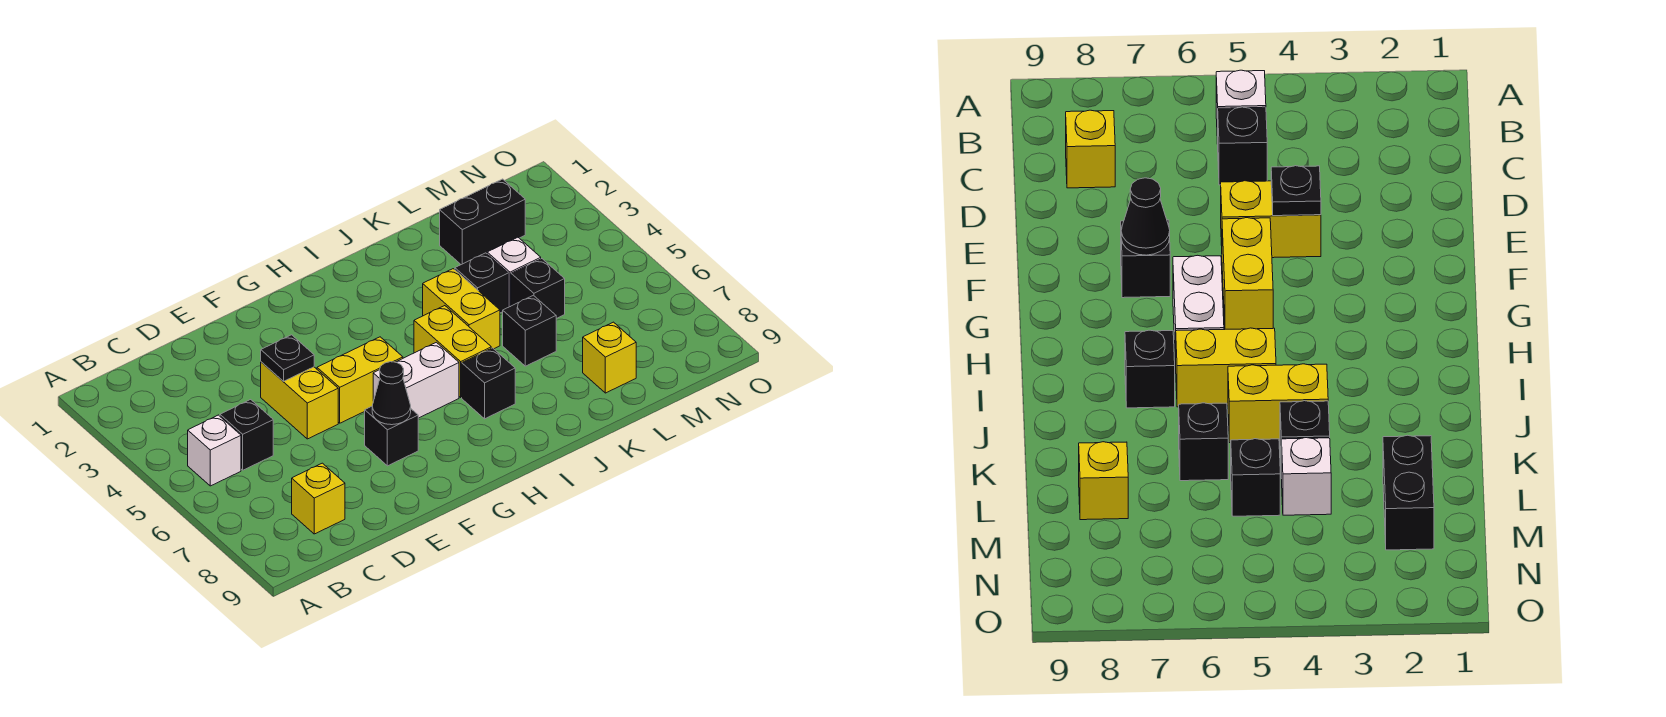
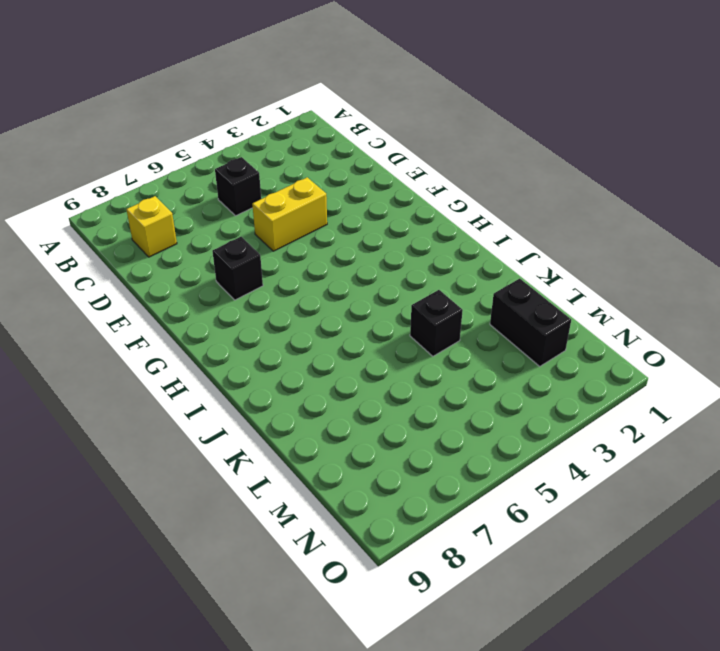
none -> white 1x1 brick [188,415,241,486]
none -> yellow 1x2 brick [317,337,403,423]
none -> white 1x2 brick [373,342,459,418]

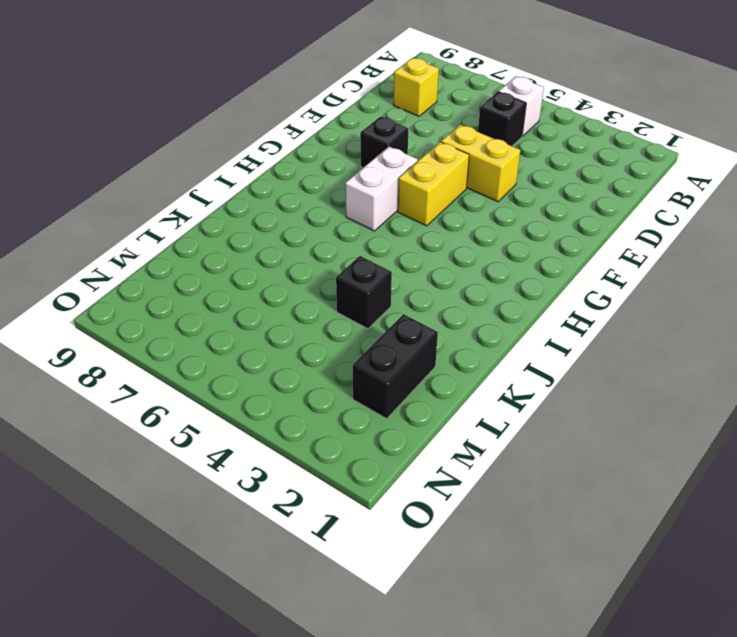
none -> yellow 1x2 brick [414,306,491,397]
none -> black 1x1 brick [462,348,515,419]
none -> yellow 1x2 brick [423,269,500,349]

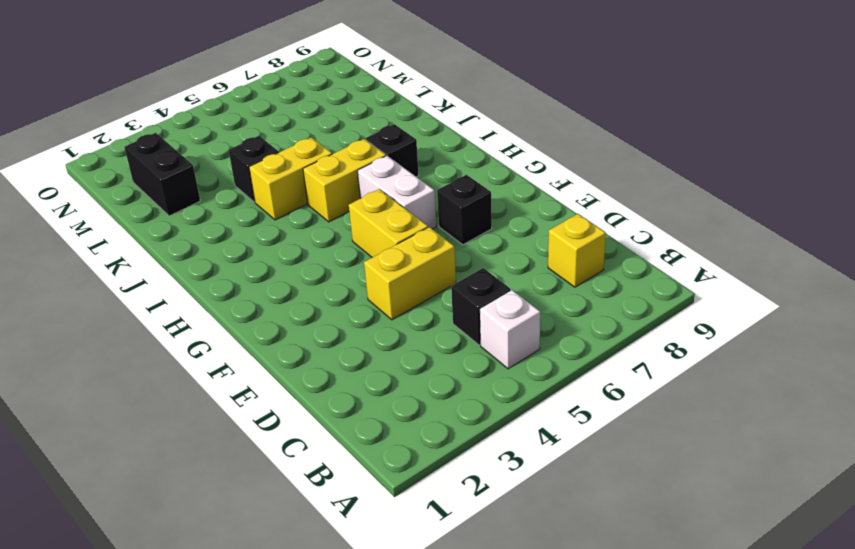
none -> black 1x1 brick [503,295,556,366]
none -> white 1x1 brick [487,237,541,307]
none -> black 1x1 brick [511,259,565,319]

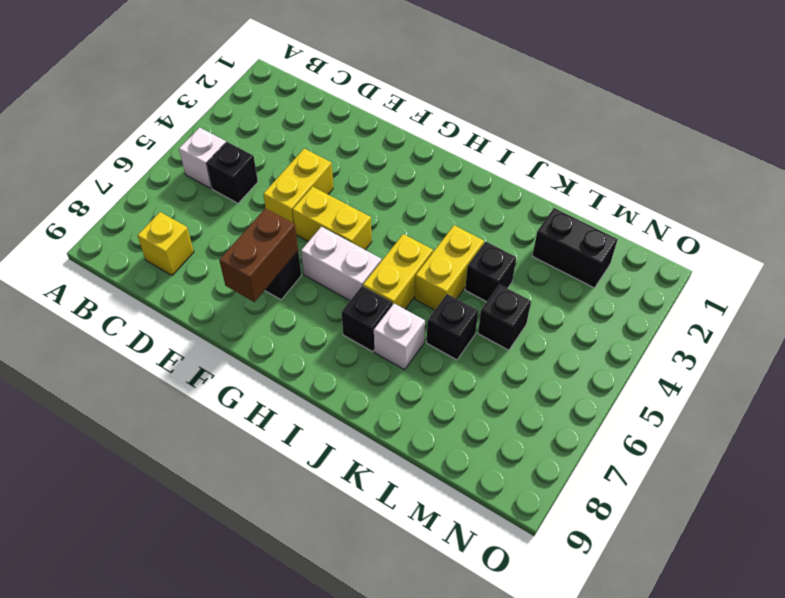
brown 1x2 brick [219,208,298,302] -> black 1x1 cone [372,362,411,425]
white 1x1 brick [374,304,425,370] -> white 1x1 brick moved to [487,237,541,307]
none -> yellow 1x1 brick [583,322,636,393]
none -> black 1x1 plate [261,335,314,381]

